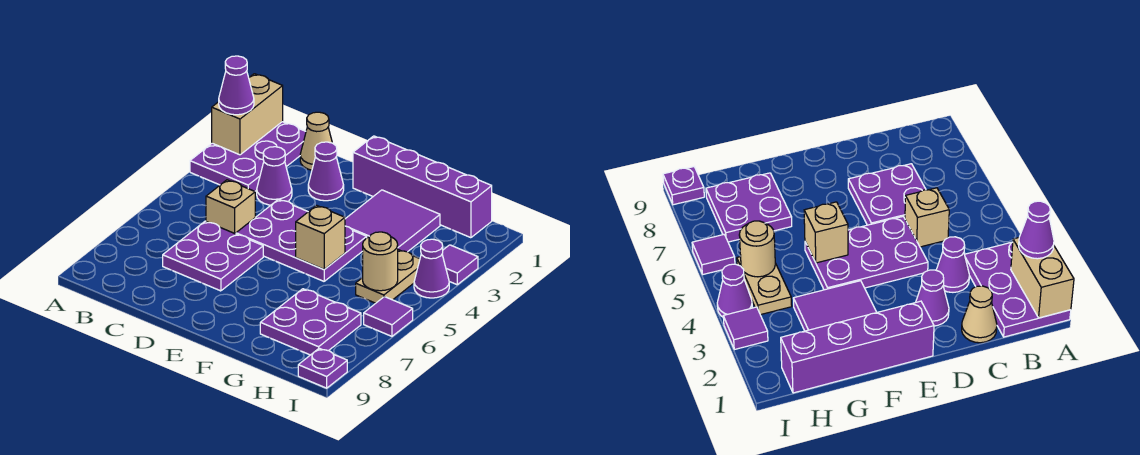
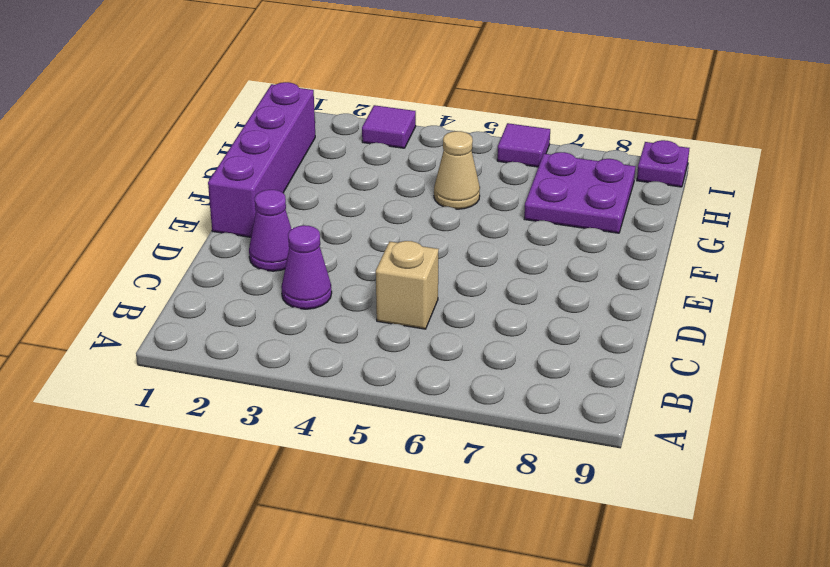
tan 1x1 cone [434,131,480,209] -> tan 1x1 cone moved to [300,112,332,170]
none -> purple 2x3 plate [190,122,306,191]
none -> purple 2x2 plate [163,221,263,291]
none -> purple 2x3 plate [236,199,367,281]

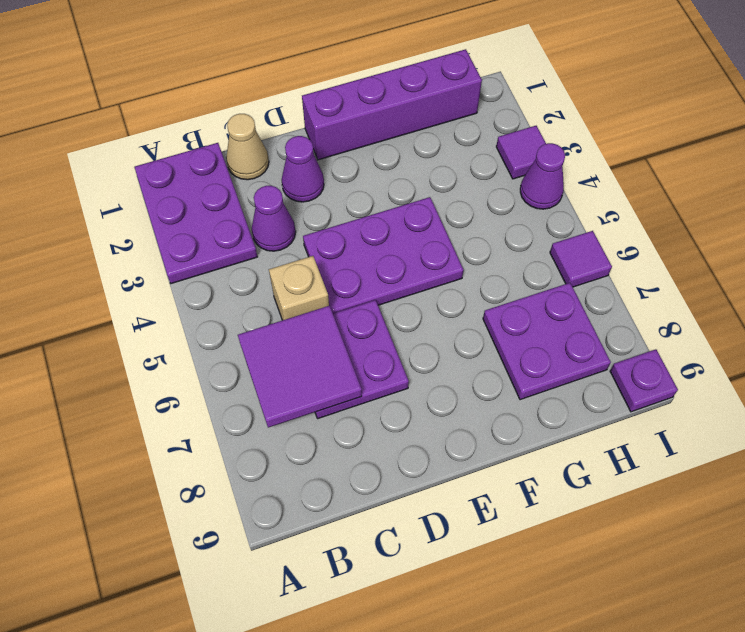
purple 2x2 tile [238,306,362,428] -> purple 2x2 tile moved to [345,190,440,252]
none -> tan 1x2 plate [356,250,420,303]
none -> tan 1x2 brick [212,74,283,155]
none -> tan 1x1 brick [296,205,345,269]

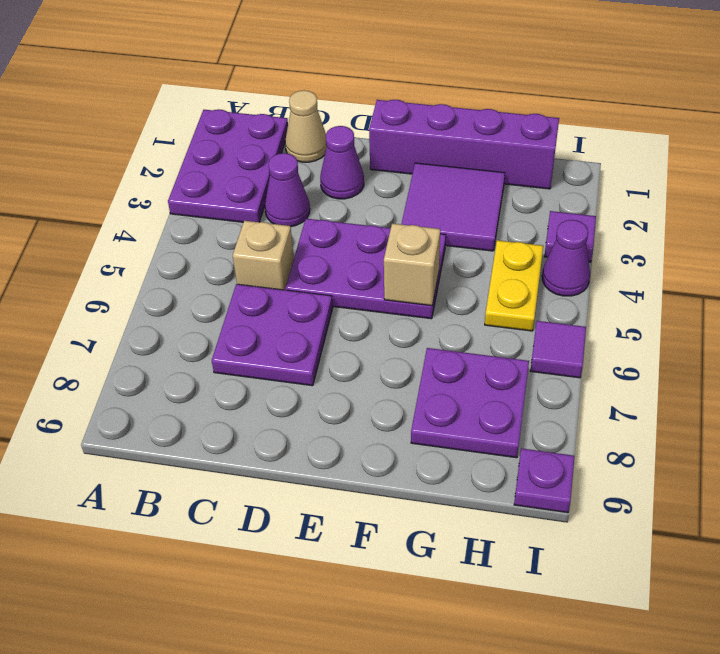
yellow 1x2 plate [485,240,543,331] -> tan 1x2 plate [356,250,420,303]
none -> tan 1x2 brick [212,74,283,155]
none -> tan 1x1 round brick [363,232,398,291]
none -> purple 1x1 cone [219,56,254,115]

